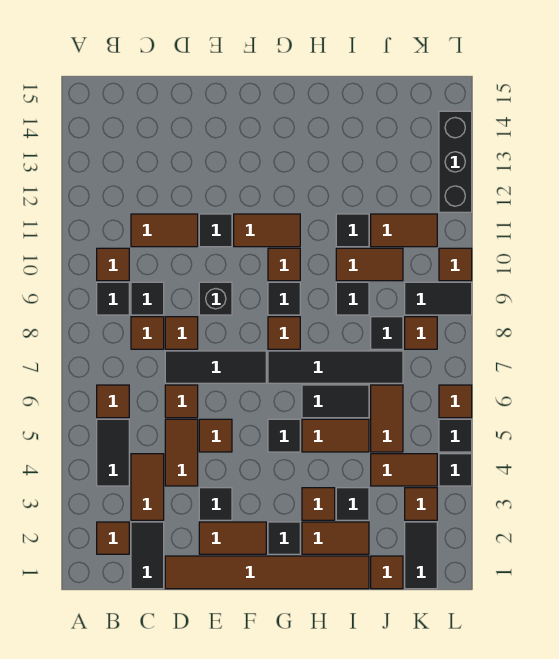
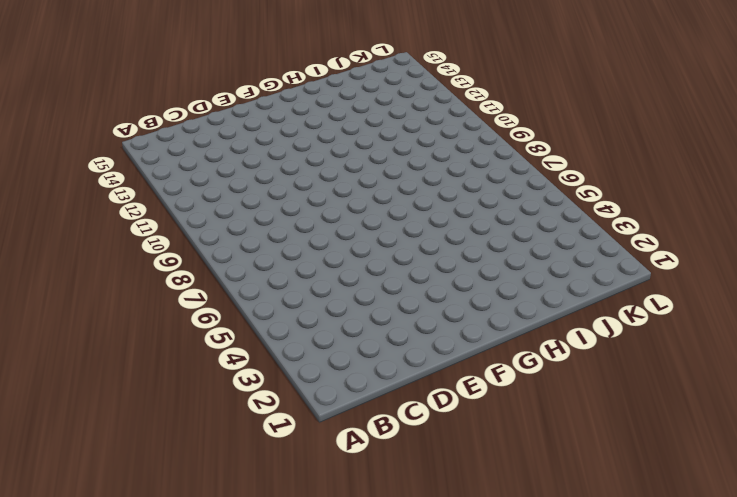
none -> brown 1x1 tile [97,522,129,554]
none -> black 1x2 tile [97,419,129,486]
none -> brown 1x1 tile [97,385,129,418]
none -> black 1x1 tile [97,282,129,315]

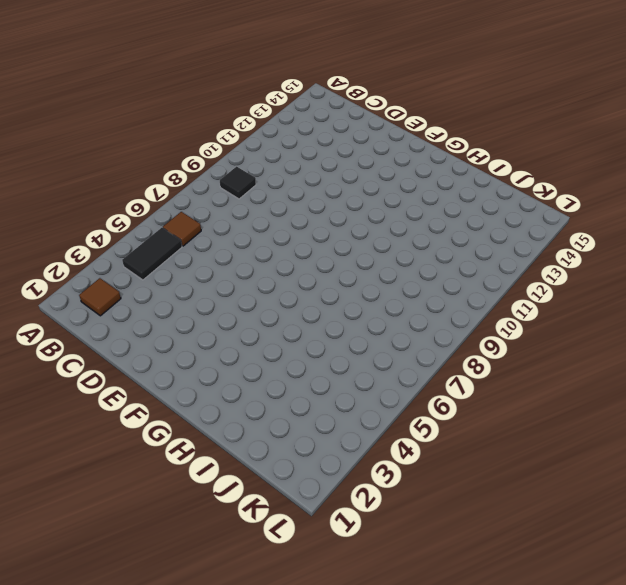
none -> brown 1x1 tile [97,248,129,281]
none -> black 1x2 tile [131,522,164,589]
none -> brown 1x2 tile [131,454,164,520]
none -> brown 1x1 tile [131,317,164,349]

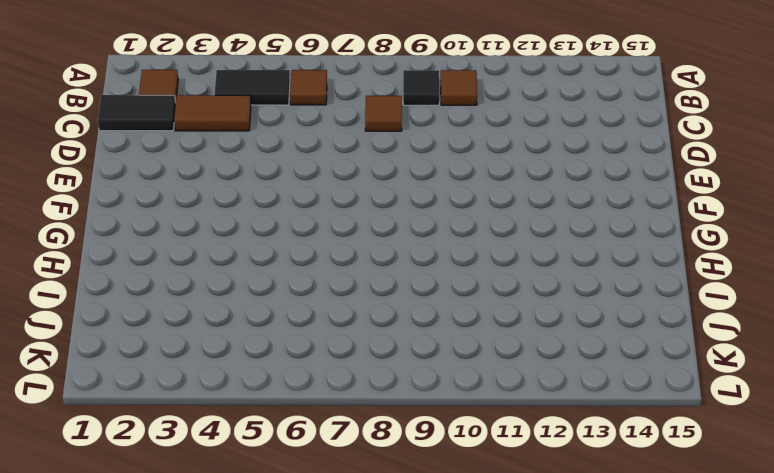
none -> black 1x1 tile [131,282,164,315]
none -> brown 1x2 tile [131,214,198,247]
none -> brown 1x6 tile [165,556,369,589]
none -> brown 1x2 tile [165,419,198,486]

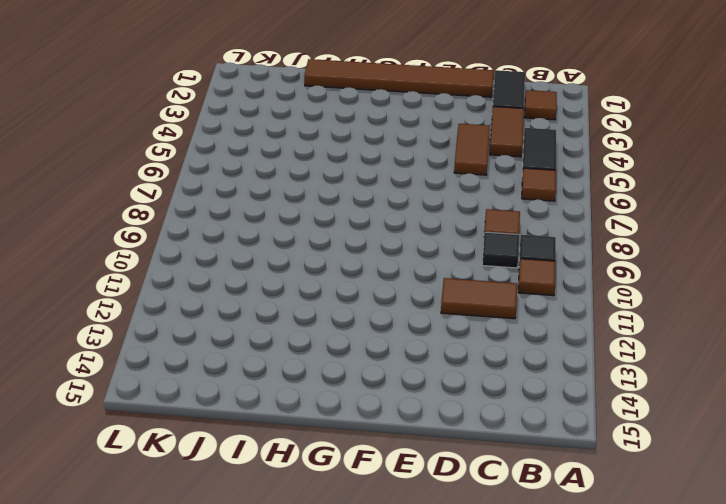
none -> brown 1x1 tile [165,385,198,418]
none -> black 1x3 tile [165,351,266,383]
none -> brown 1x1 tile [165,317,198,349]
none -> brown 1x2 tile [199,522,266,554]

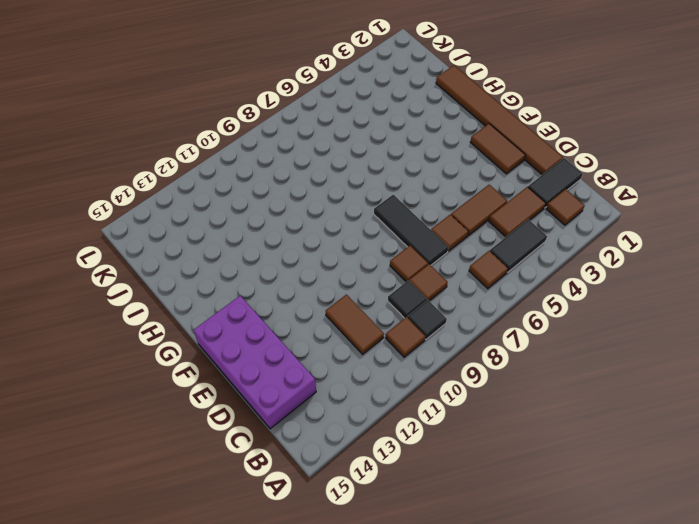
purple 2x4 brick [194,296,316,429] -> none
none -> black 1x1 tile [199,488,232,520]
none -> brown 1x1 tile [199,419,232,452]
none -> black 1x1 brick [199,282,232,315]
none -> black 1x1 tile [199,214,232,247]

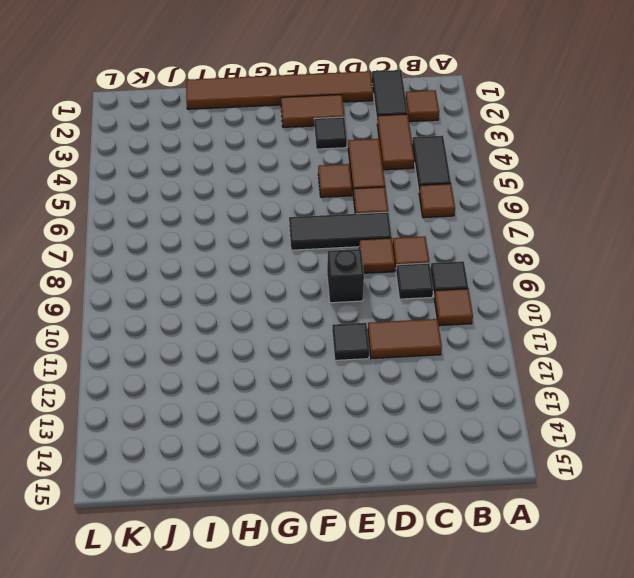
none -> brown 1x2 tile [234,214,300,247]
none -> black 1x1 tile [268,522,300,554]
none -> black 1x1 tile [268,419,300,452]
none -> black 1x4 tile [268,351,403,383]

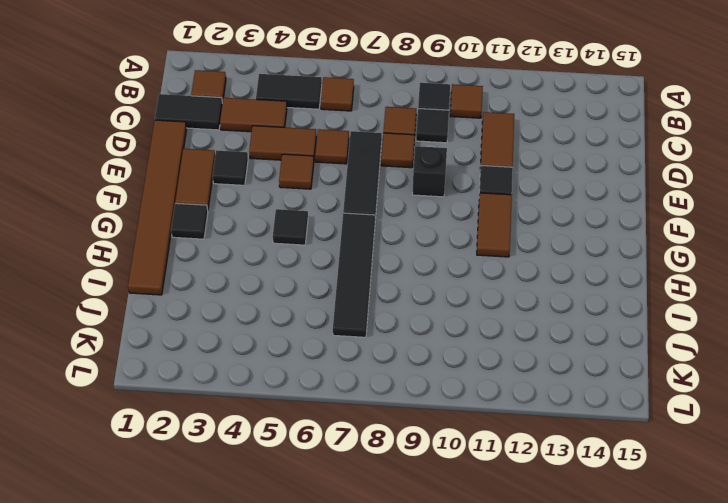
none -> brown 1x1 tile [268,317,300,349]
none -> black 1x1 tile [268,282,300,315]
none -> brown 1x1 tile [268,248,300,281]
none -> brown 1x2 tile [302,522,369,554]

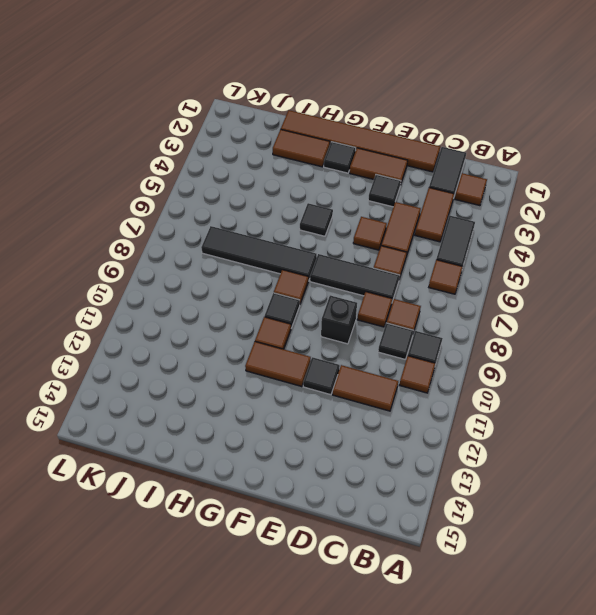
none -> brown 1x1 tile [302,488,335,520]
none -> brown 1x2 tile [302,419,369,452]
none -> black 1x2 tile [302,385,369,418]
none -> black 1x1 tile [336,488,369,520]

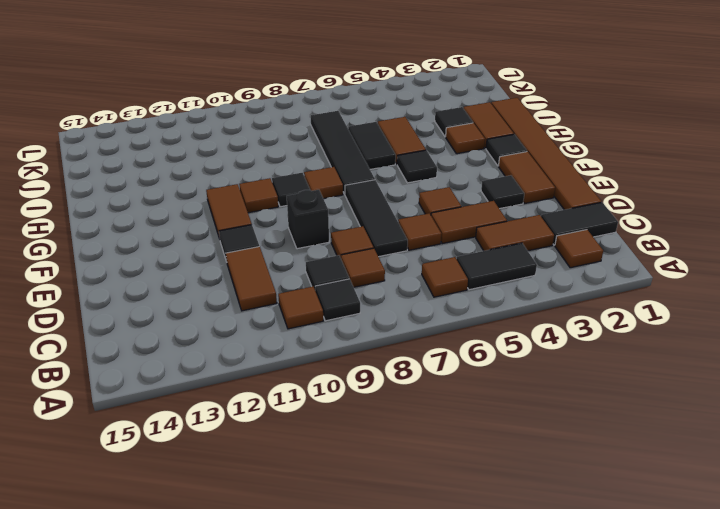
none -> black 1x1 tile [336,282,369,315]
none -> brown 1x2 tile [336,248,403,281]
none -> black 1x1 tile [336,214,369,247]
none -> brown 1x1 tile [371,556,403,589]

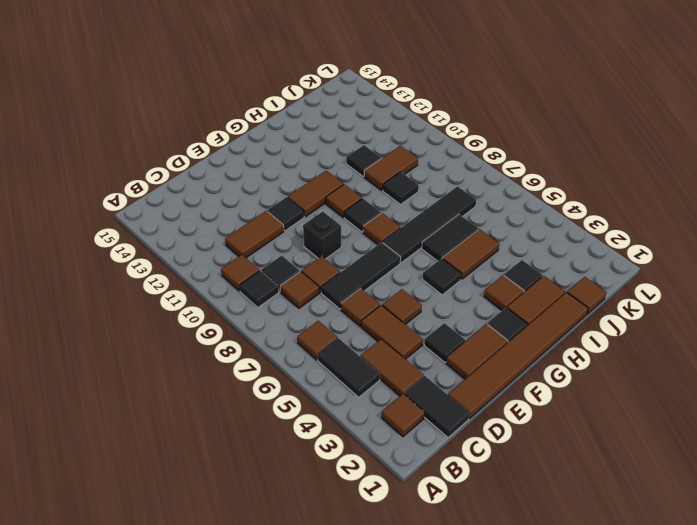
none -> brown 1x2 tile [371,454,437,486]
none -> brown 1x2 tile [371,385,403,452]
none -> black 1x1 tile [371,317,403,349]
none -> brown 1x2 tile [371,214,437,247]

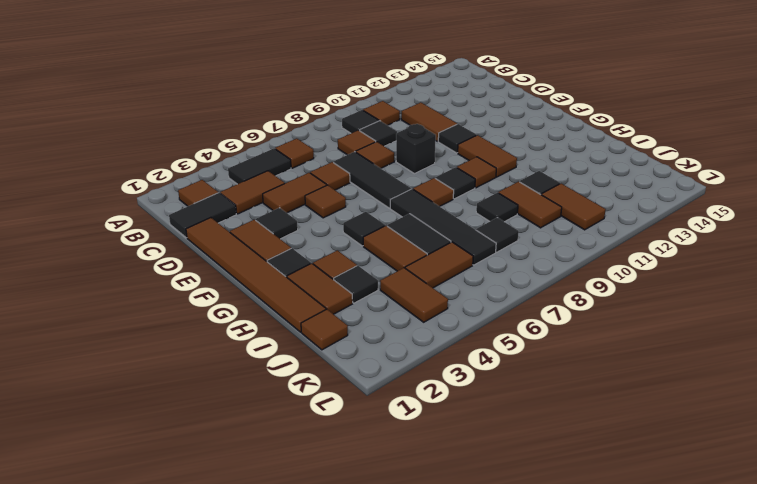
none -> black 1x2 tile [405,522,437,589]
none -> brown 1x1 tile [405,488,437,520]
none -> brown 1x1 tile [405,317,437,349]
none -> black 1x2 tile [405,282,472,315]

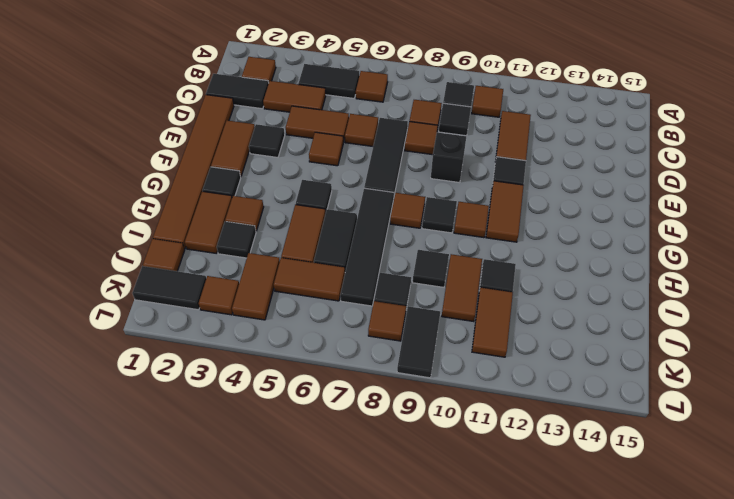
none -> black 1x1 tile [439,454,472,486]
none -> black 1x1 tile [439,419,472,452]
none -> brown 1x1 tile [439,385,472,418]
none -> brown 1x1 tile [439,248,472,281]

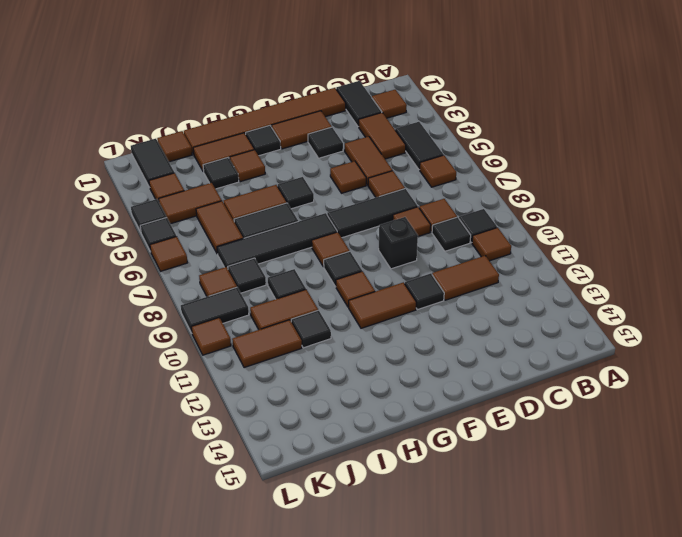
none -> black 1x3 brick [439,111,472,212]

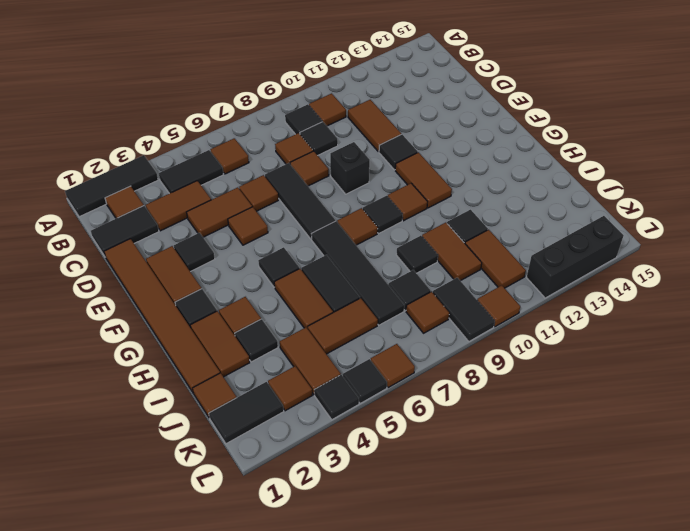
black 1x3 tile [65,155,158,217] -> none

